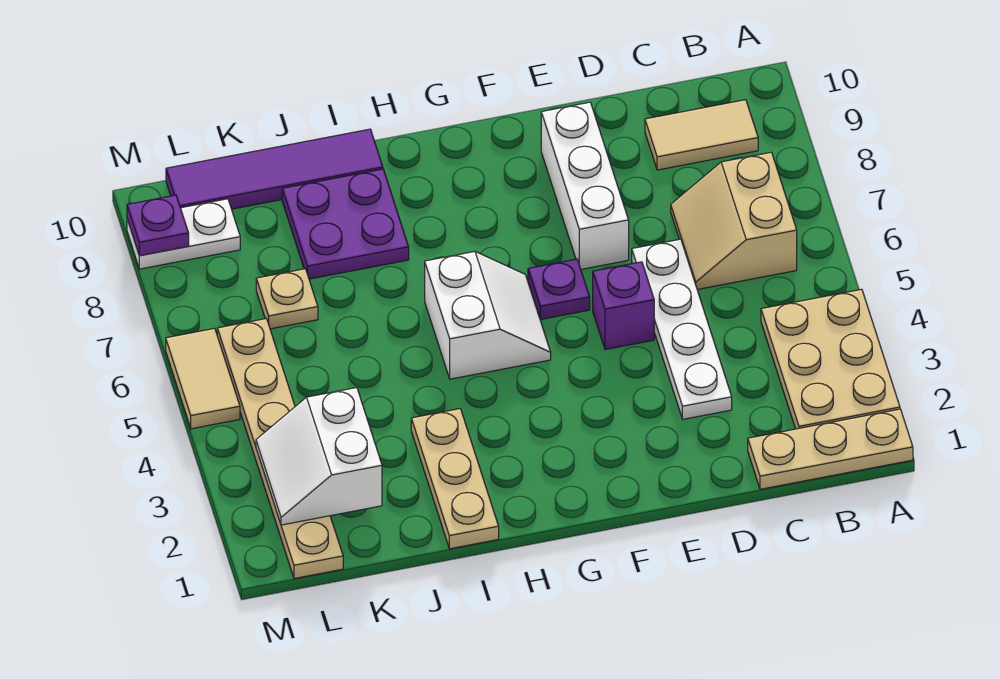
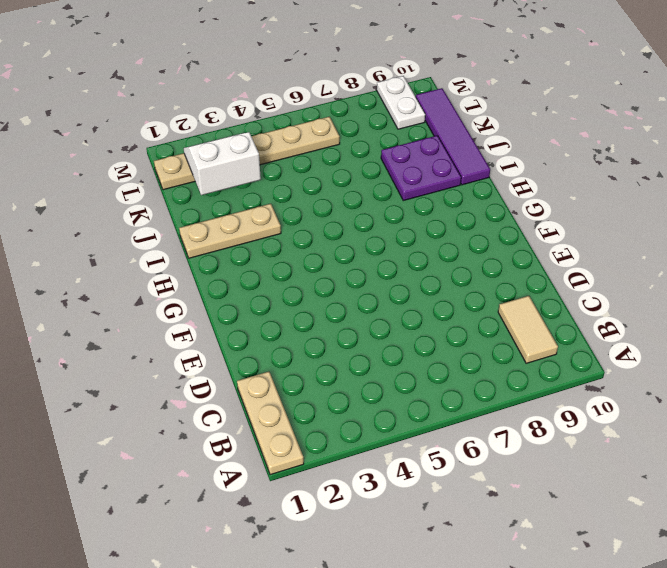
none -> tan 2x3 plate [761,289,900,429]
none -> tan 2x2 slope [671,152,797,290]
none -> white 1x4 plate [632,239,732,419]

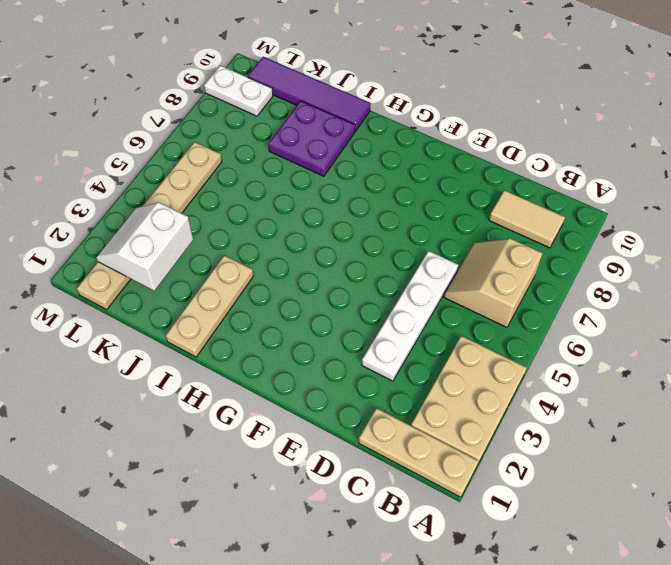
none -> purple 1x1 brick [593,262,654,350]
none -> white 1x3 brick [541,102,629,269]
none -> purple 1x1 plate [528,259,590,320]

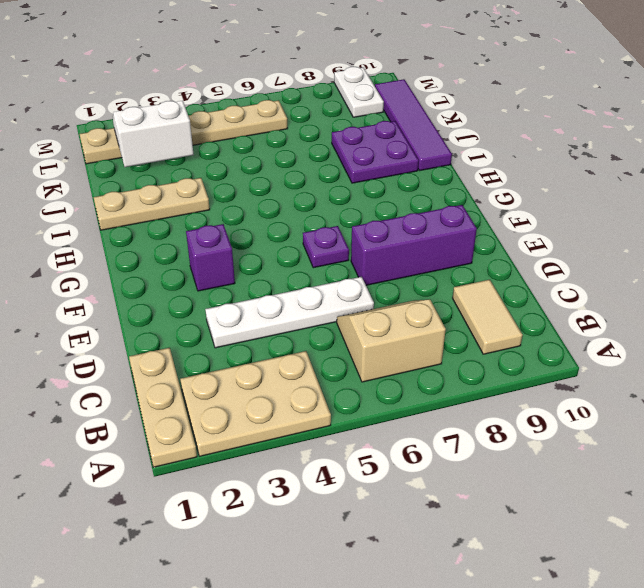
purple 1x3 brick [351,205,477,285] -> white 1x3 brick [541,102,629,269]
purple 1x1 brick [186,224,235,291] -> purple 1x1 brick moved to [593,262,654,350]
none -> white 2x2 slope [425,251,551,379]
none -> tan 1x1 plate [256,269,318,329]
none -> tan 1x2 tile [166,328,240,429]

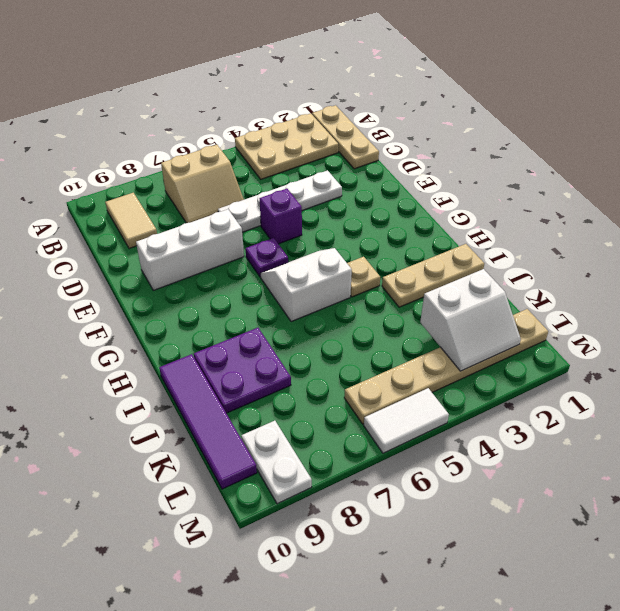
tan 1x1 plate [347,257,380,297] -> tan 1x1 plate moved to [256,269,318,329]
white 1x2 tile [364,388,449,453] -> tan 1x2 tile [166,328,240,429]
none -> purple 1x1 plate [127,195,189,256]

